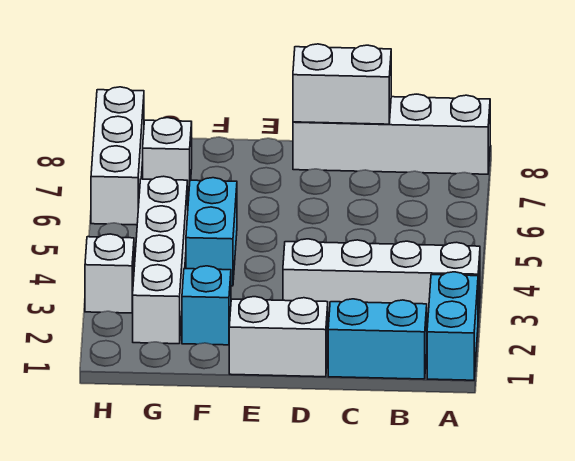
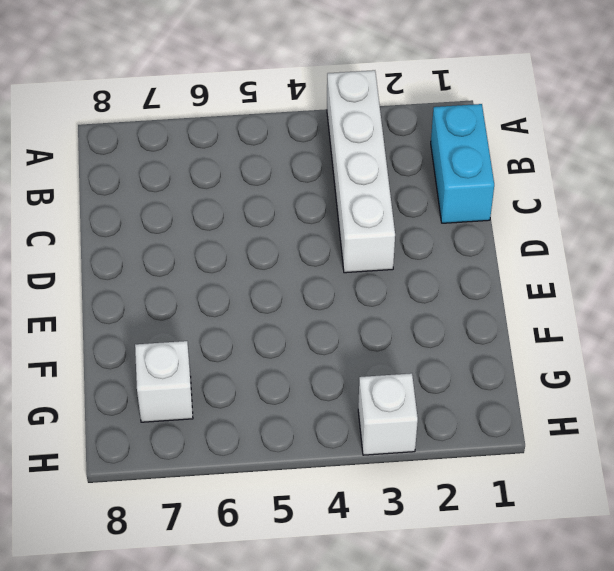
none -> cyan 1x2 brick [427,272,478,380]
none -> white 1x4 brick [293,94,490,174]
none -> white 1x2 brick [229,297,328,377]

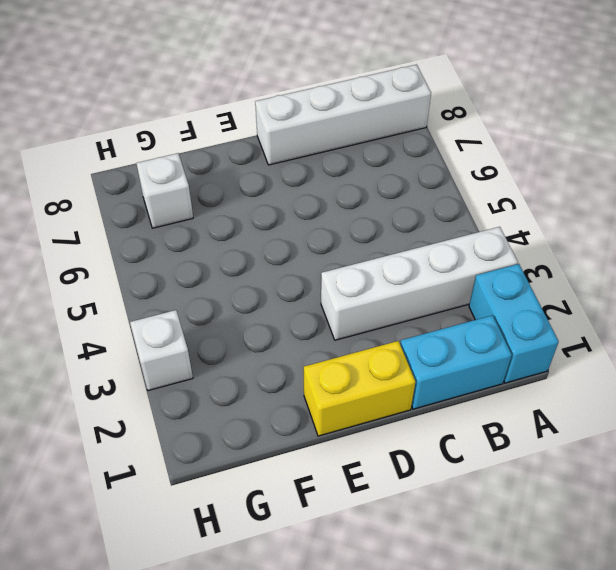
yellow 1x2 brick [304,341,415,436] -> white 1x2 brick [229,297,328,377]
none -> cyan 1x1 brick [182,266,231,345]
none -> cyan 1x2 brick [186,178,237,286]
none -> white 1x4 brick [132,176,188,344]

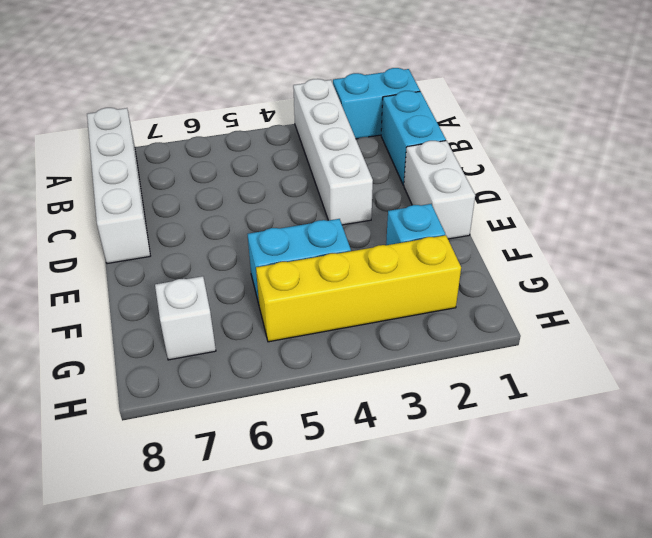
yellow 1x4 brick [256,235,461,342] -> white 1x4 brick [132,176,188,344]
none -> white 1x1 brick [85,234,134,313]
none -> white 1x3 brick [91,87,144,225]
none -> white 1x2 brick [293,44,391,124]

